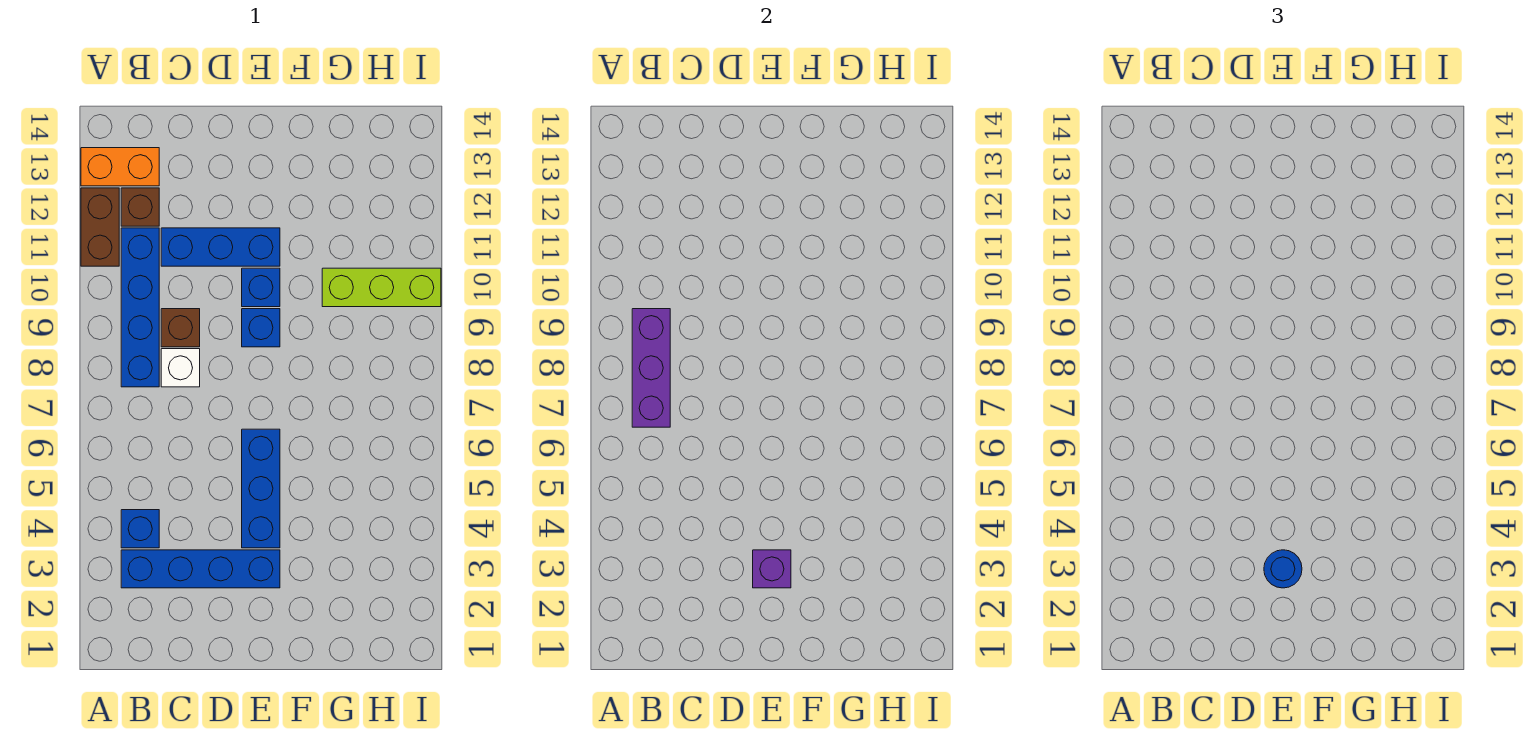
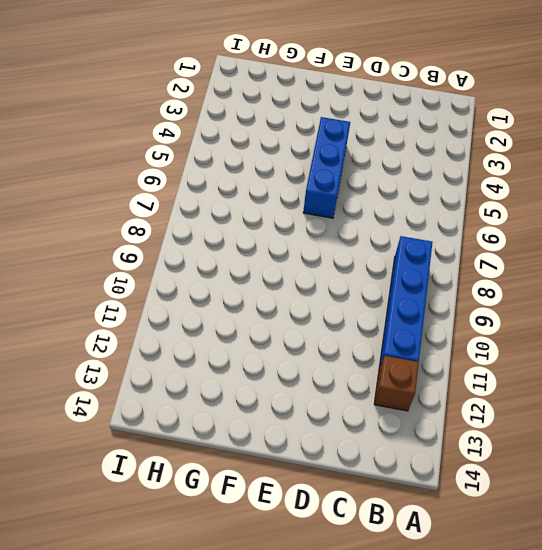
none -> brown 1x2 brick [81,188,119,266]
none -> orange 1x2 brick [81,148,159,186]
none -> blue 1x4 brick [121,550,280,588]

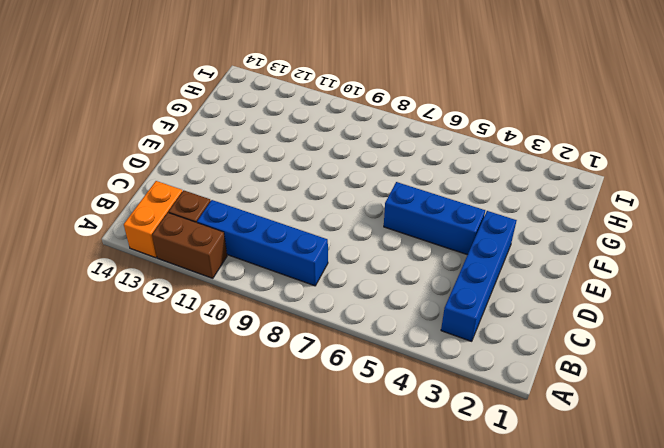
none -> blue 1x1 brick [121,510,159,548]
none -> white 1x1 brick [161,349,200,387]
none -> brown 1x1 brick [161,309,200,347]

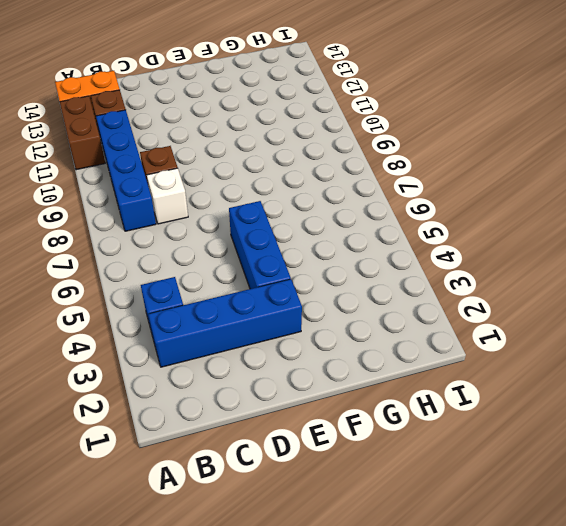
none -> blue 1x3 brick [161,228,280,266]
none -> blue 1x1 brick [242,309,280,347]
none -> blue 1x1 brick [242,268,280,307]

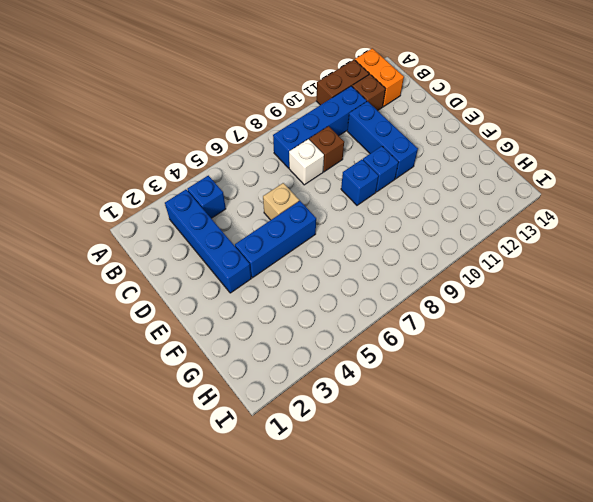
tan 1x1 brick [263,183,299,220] -> none
none -> lime 1x3 brick [322,268,441,307]
none -> purple 1x3 brick [632,309,670,427]
none -> purple 1x1 brick [753,550,791,588]

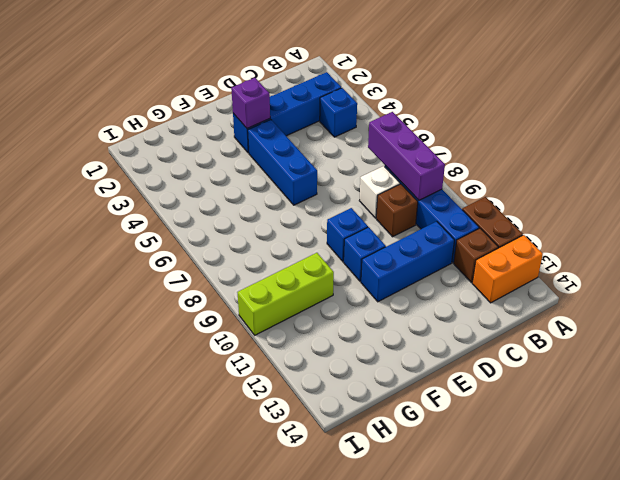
none -> blue 1x1 round brick [1264,550,1302,588]

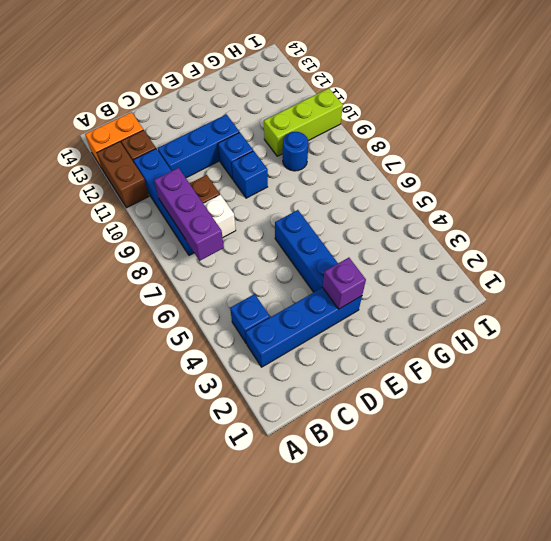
blue 1x1 round brick [283,132,309,171] -> blue 1x1 round brick moved to [1264,550,1302,588]

